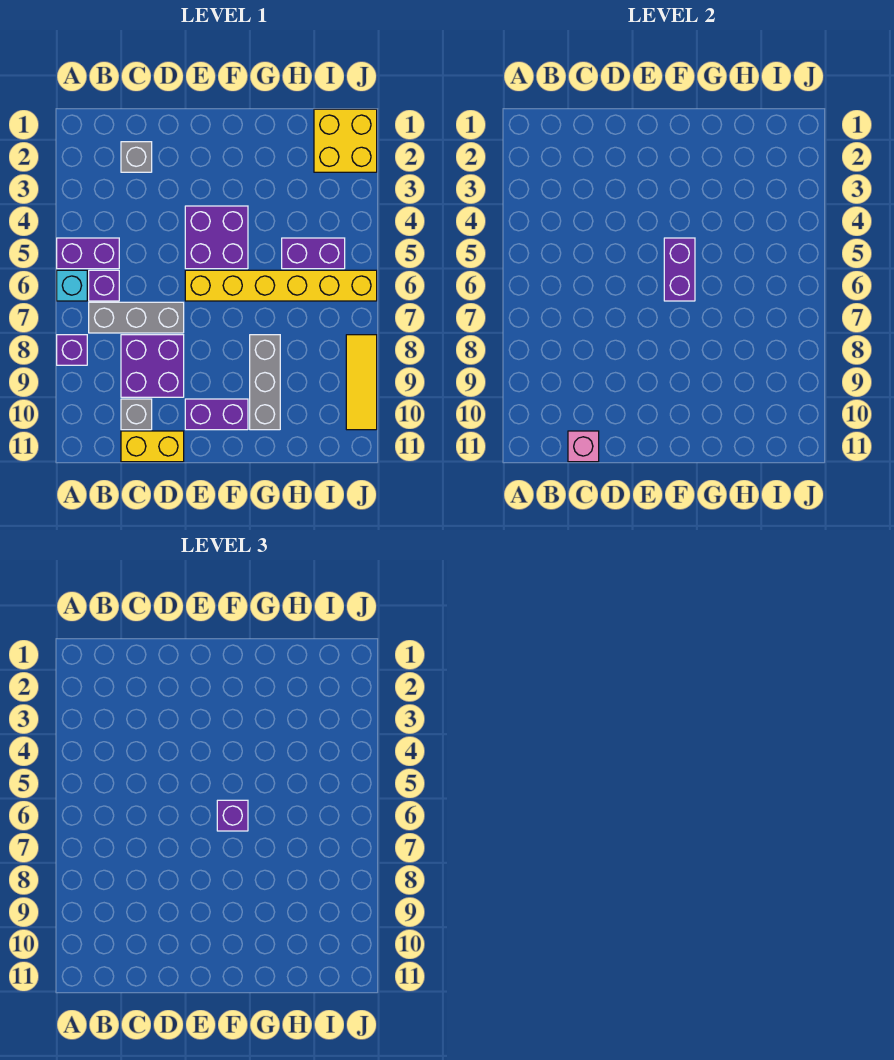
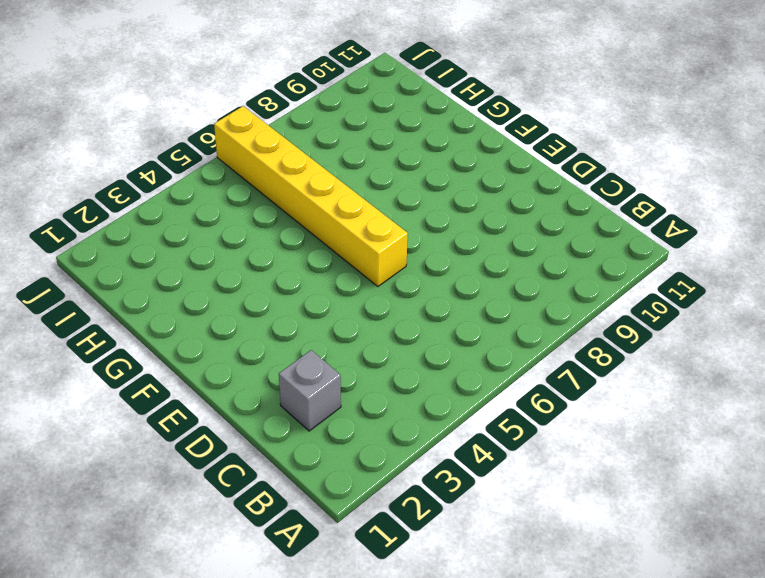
none -> purple 1x2 brick [57,238,119,269]
none -> cyan 1x1 brick [57,270,87,301]
none -> purple 1x1 brick [57,335,87,365]

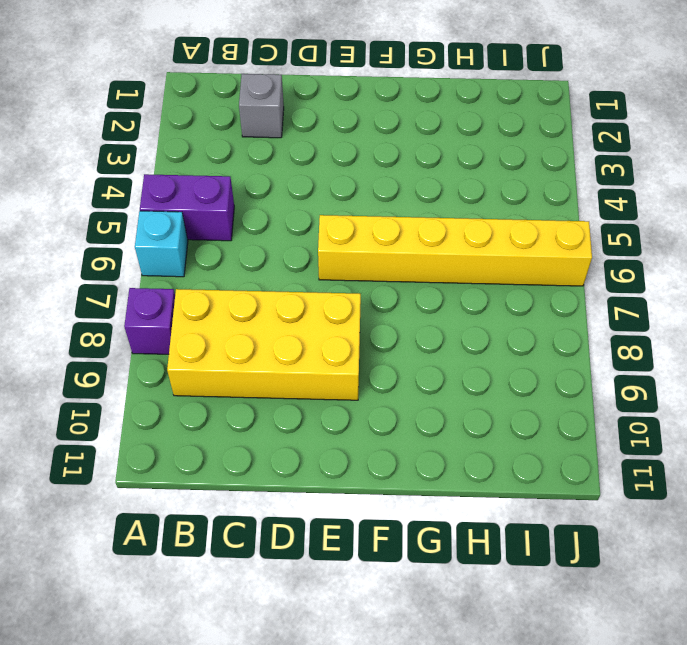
yellow 2x4 brick [167,289,361,400] -> purple 2x2 brick [121,335,184,397]
none -> purple 1x1 brick [89,270,119,301]
none -> grey 1x3 brick [89,302,184,333]
none -> grey 1x1 brick [121,399,152,430]

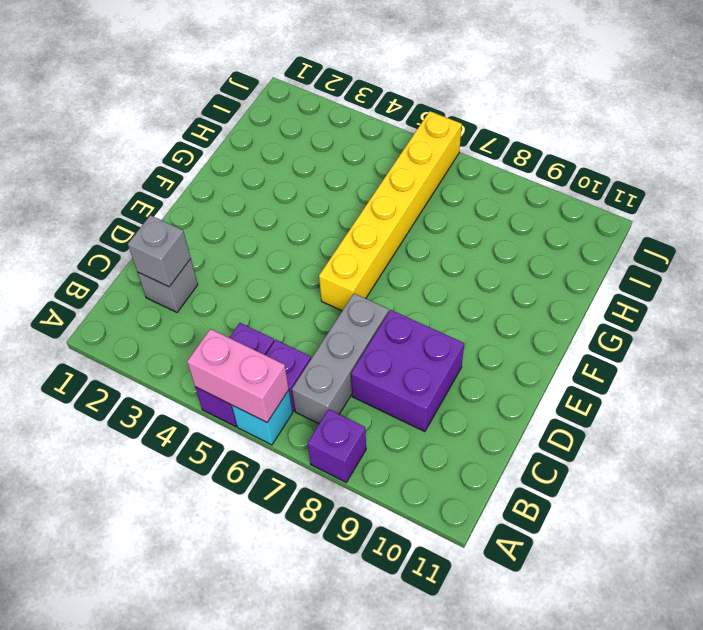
pink 1x2 brick [187,329,289,422] -> none
grey 1x1 brick [128,215,191,287] -> grey 1x1 brick moved to [121,399,152,430]
none -> yellow 1x2 brick [121,431,184,462]
none -> purple 2x2 brick [185,206,248,269]
none -> purple 1x2 brick [185,399,248,430]

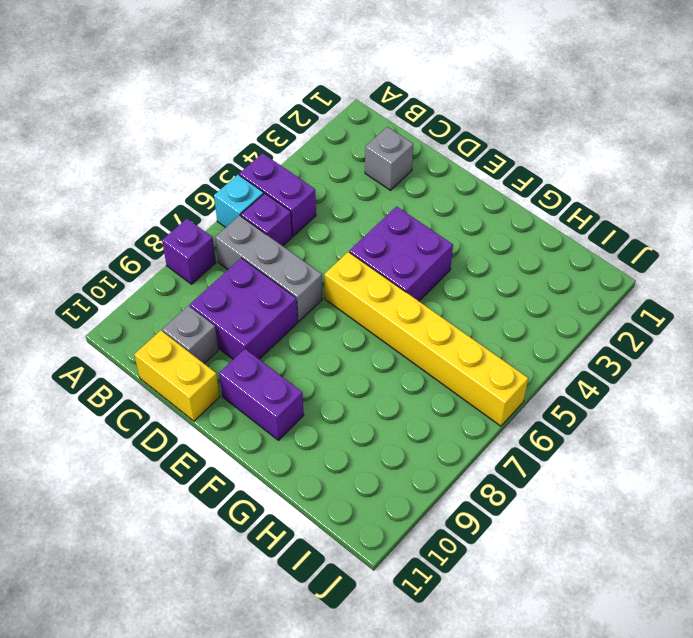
none -> grey 1x3 brick [250,335,280,430]
none -> purple 1x2 brick [282,238,345,269]
none -> yellow 2x2 brick [314,109,377,172]

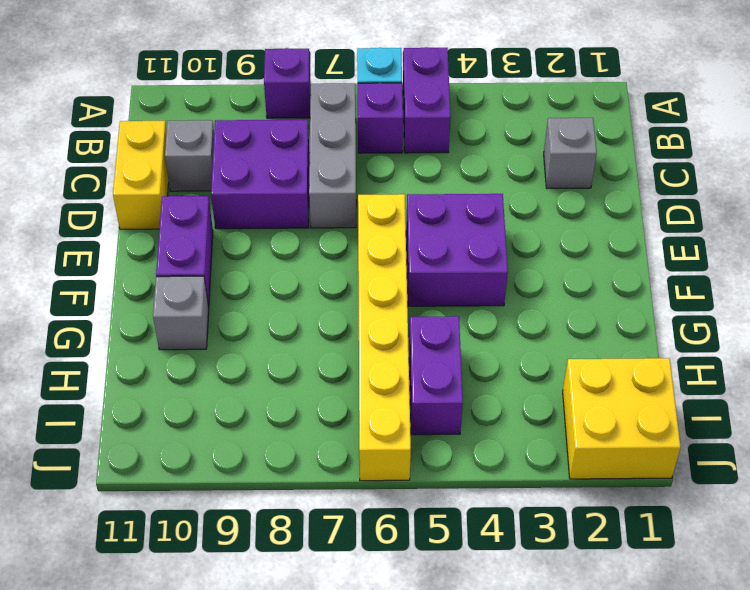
grey 1x1 brick [153,276,209,350] -> grey 1x3 brick [250,335,280,430]
none -> yellow 1x3 tile [346,335,377,430]
none -> pink 1x1 brick [568,431,599,462]
none -> purple 1x2 brick [664,238,695,301]

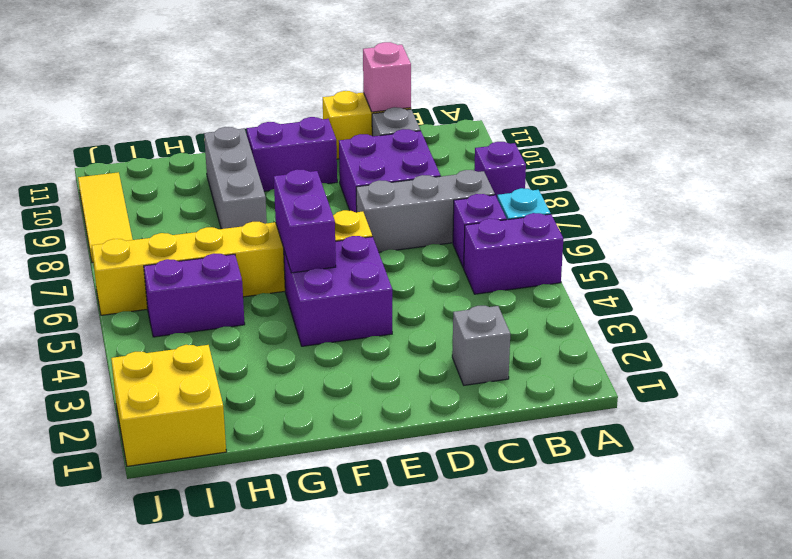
none -> purple 1x1 brick [217,800,248,831]

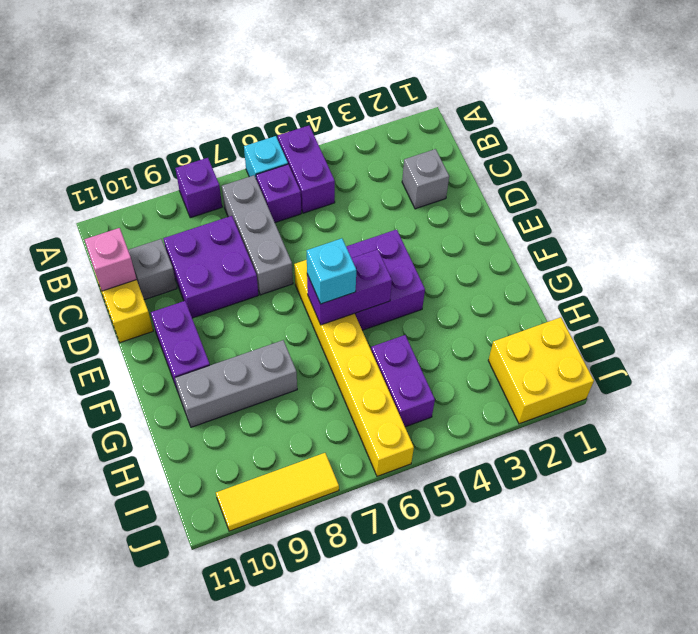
cyan 1x1 brick [306,238,356,304] -> purple 1x1 brick [217,800,248,831]

